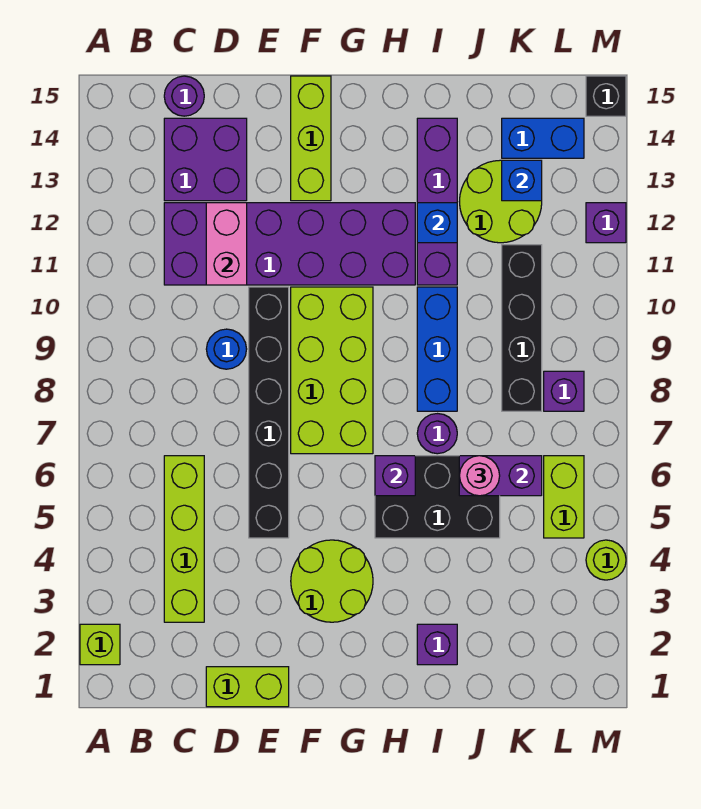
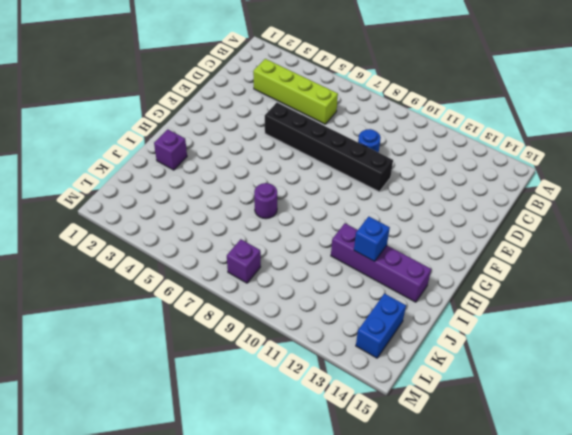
none -> lime 1x1 brick [80,624,120,665]
none -> purple 2x6 brick [164,203,415,285]
none -> purple 2x2 brick [164,118,247,201]
none -> purple 1x1 round brick [164,76,204,116]

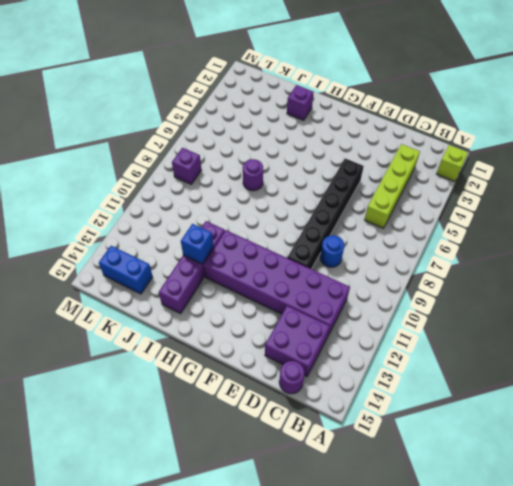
none -> lime 1x2 brick [206,667,289,707]
none -> lime 2x2 round brick [291,540,373,622]
none -> lime 2x4 brick [291,287,373,454]
none -> lime 1x3 brick [291,76,331,201]

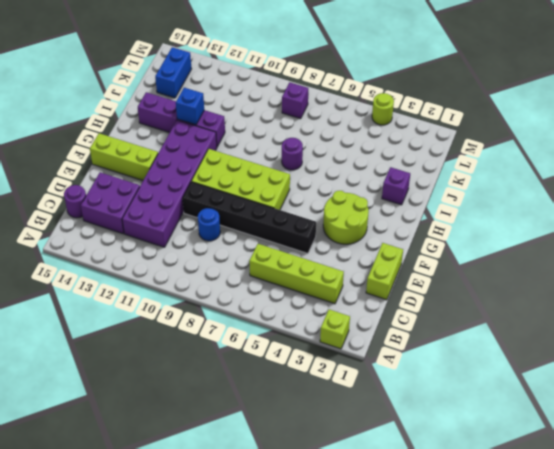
none -> black 2x3 brick [375,456,500,538]
none -> blue 1x3 brick [417,287,457,411]
none -> lime 2x2 round brick [459,160,542,243]
none -> black 1x4 brick [502,245,542,411]

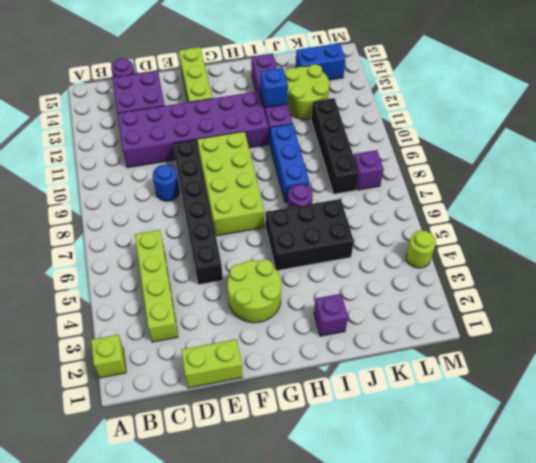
none -> lime 1x2 brick [544,456,584,538]
none -> purple 1x1 brick [586,203,626,243]
none -> black 1x1 brick [586,76,626,116]
none -> pink 1x2 brick [206,203,247,285]

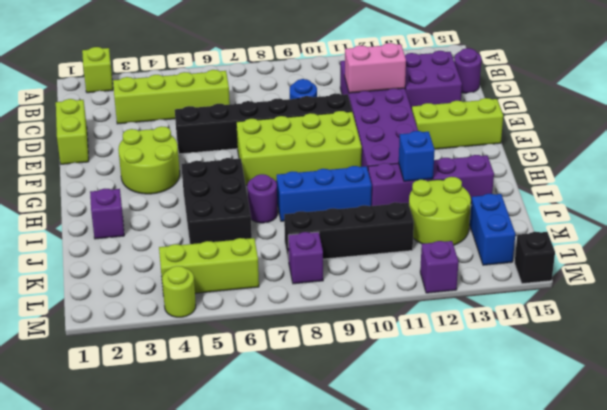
lime 1x3 brick [159,238,259,296] -> lime 1x2 brick [544,456,584,538]
none -> purple 1x1 brick [375,456,415,496]
none -> purple 1x2 brick [459,456,542,496]
none -> blue 1x1 brick [502,160,542,201]
none -> pink 1x1 round brick [459,456,500,496]

